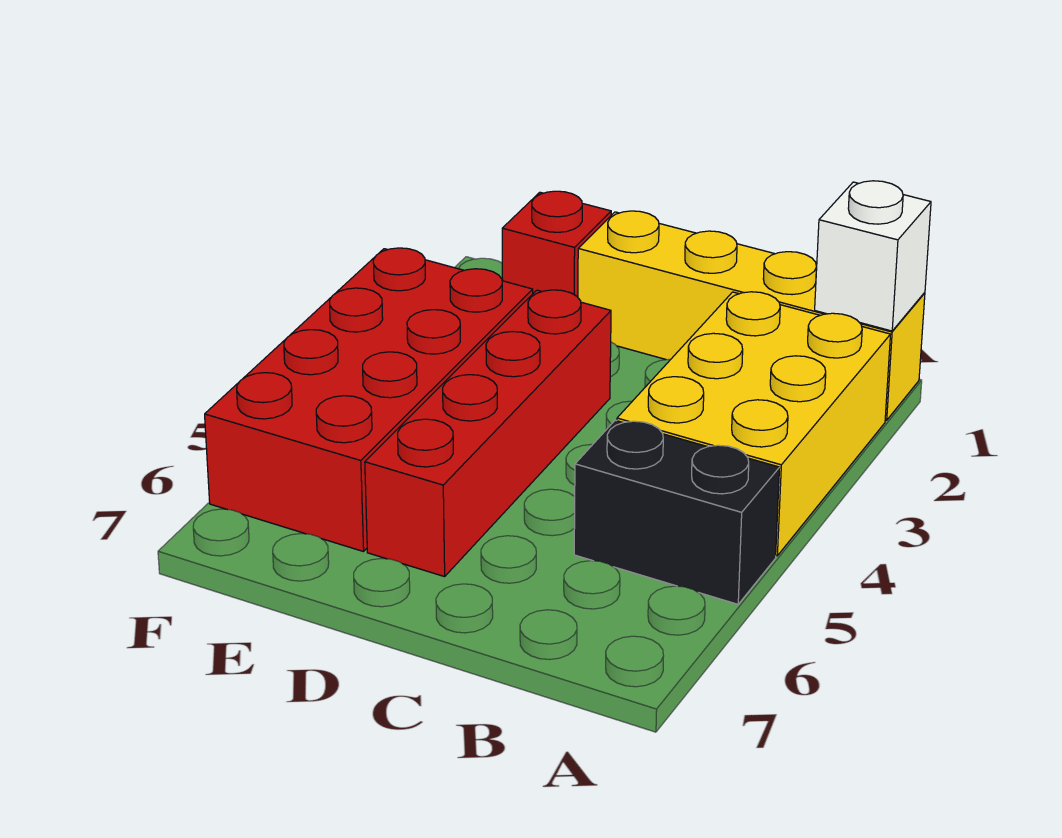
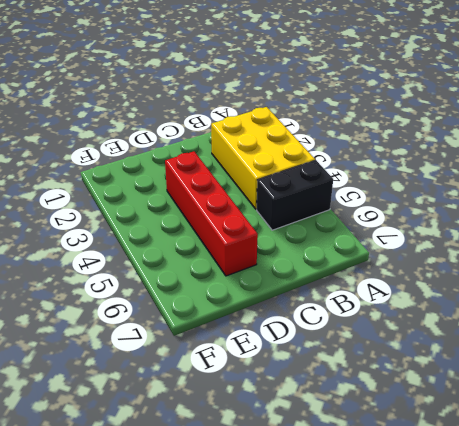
none -> yellow 1x4 brick [578,211,925,420]
none -> red 1x1 brick [502,191,611,297]

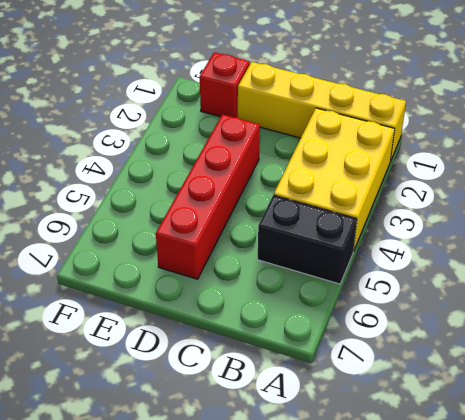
none -> red 2x4 brick [205,248,533,552]
none -> white 1x1 brick [815,181,931,331]

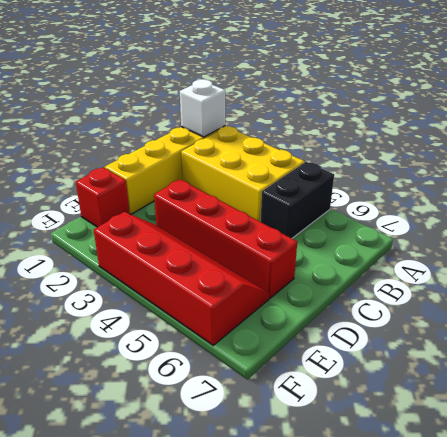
red 2x4 slope [94,212,269,345] -> red 2x4 brick [205,248,533,552]

